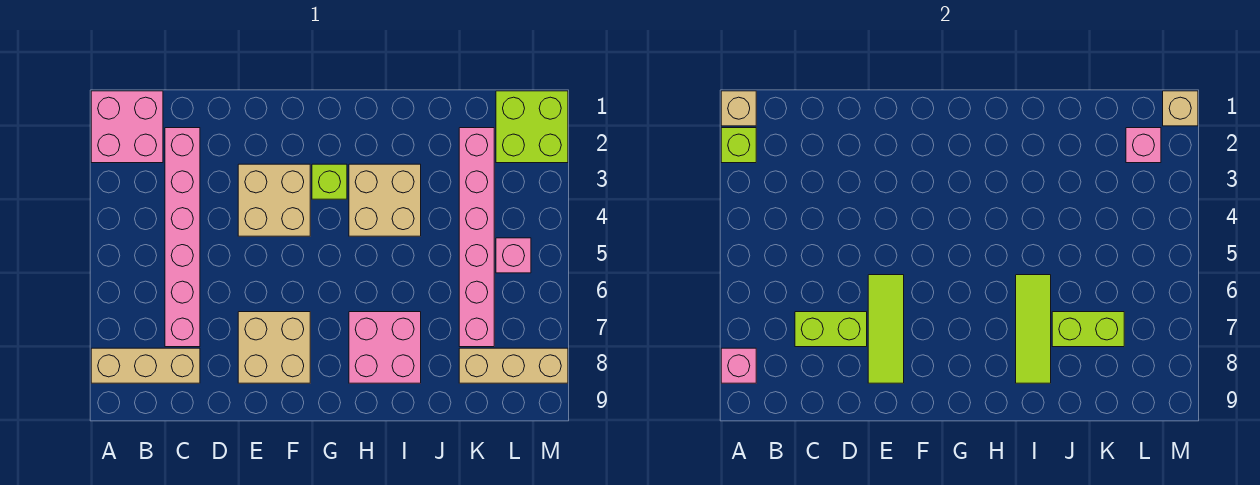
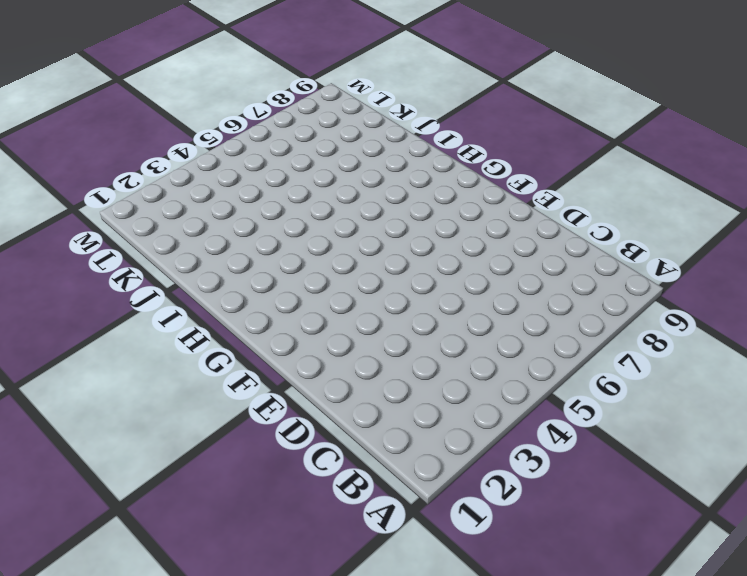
none -> pink 2x2 brick [91,91,163,163]
none -> tan 1x3 brick [91,348,200,383]
none -> pink 1x6 brick [165,128,200,347]

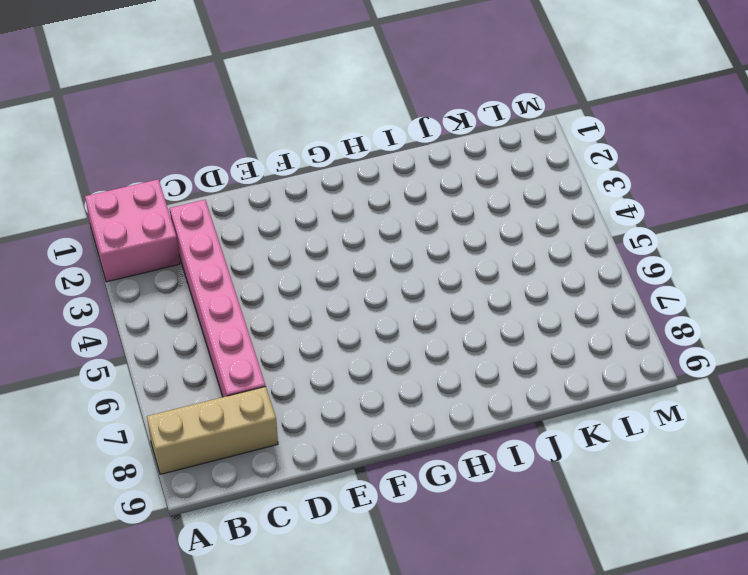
none -> tan 2x2 brick [238,164,310,236]
none -> tan 2x2 brick [238,312,310,383]
none -> lime 1x1 brick [312,164,347,199]

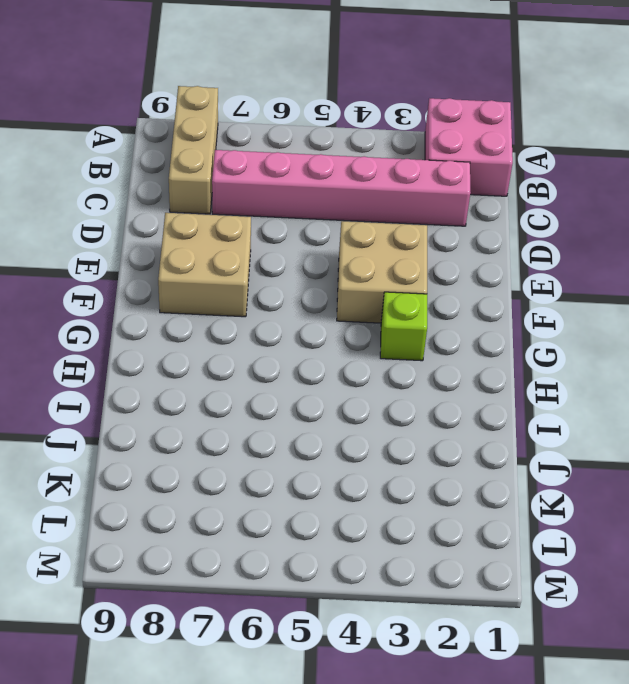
none -> tan 2x2 brick [349,164,421,236]
none -> pink 2x2 brick [349,312,421,383]
none -> pink 1x6 brick [459,128,494,347]

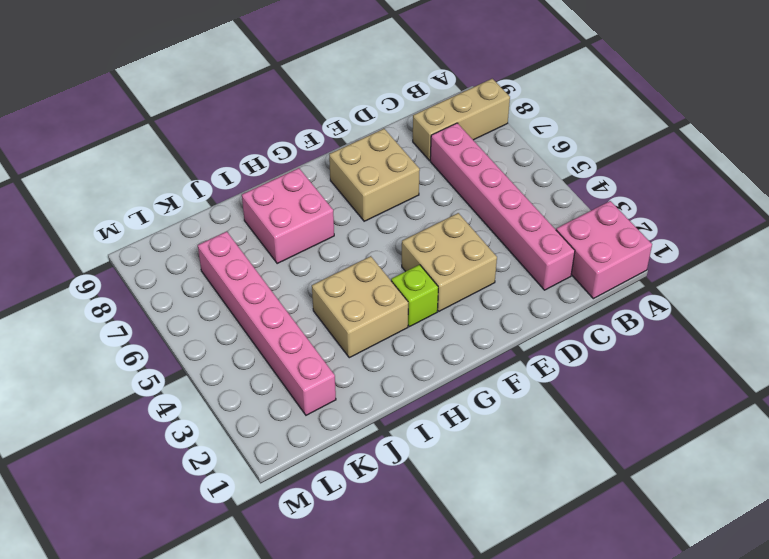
none -> tan 1x3 brick [459,348,568,383]
none -> lime 2x2 brick [496,91,568,163]
none -> pink 1x1 brick [496,238,531,273]

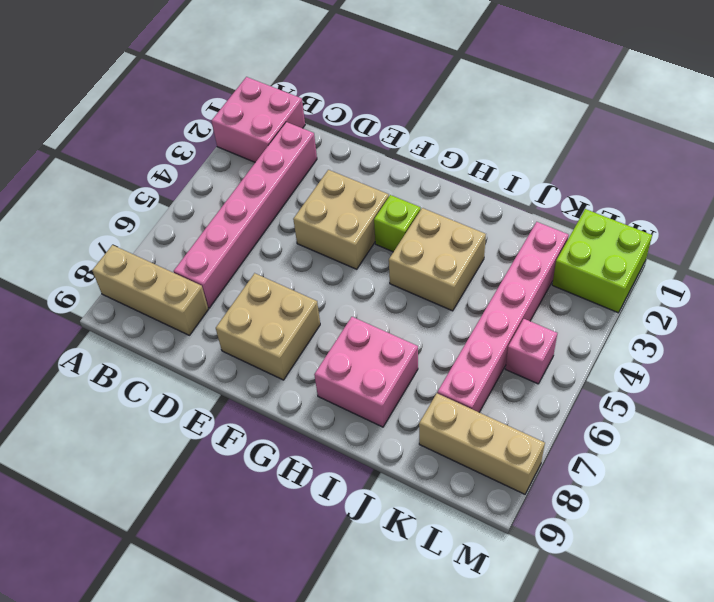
none -> tan 1x1 brick [721,91,756,126]
none -> lime 1x1 brick [721,128,756,163]
none -> pink 1x1 brick [721,348,756,383]

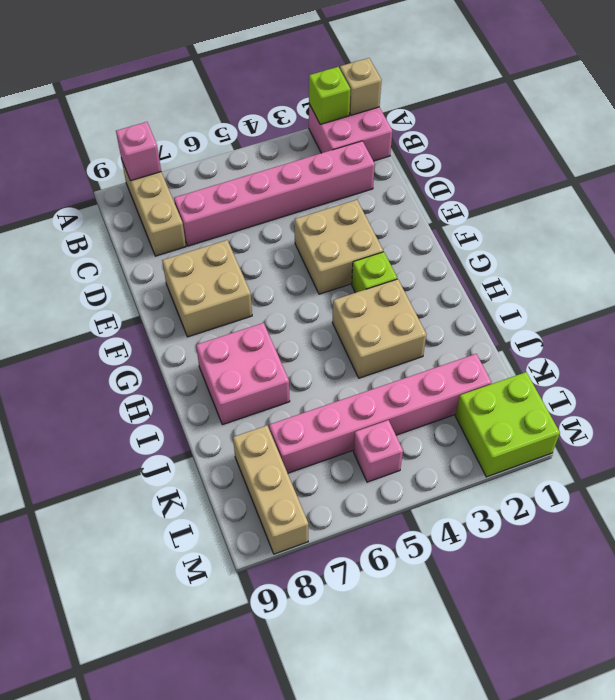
none -> lime 1x2 brick [795,312,867,347]
none -> lime 1x3 tile [868,275,904,383]
none -> lime 1x3 tile [1016,275,1051,383]

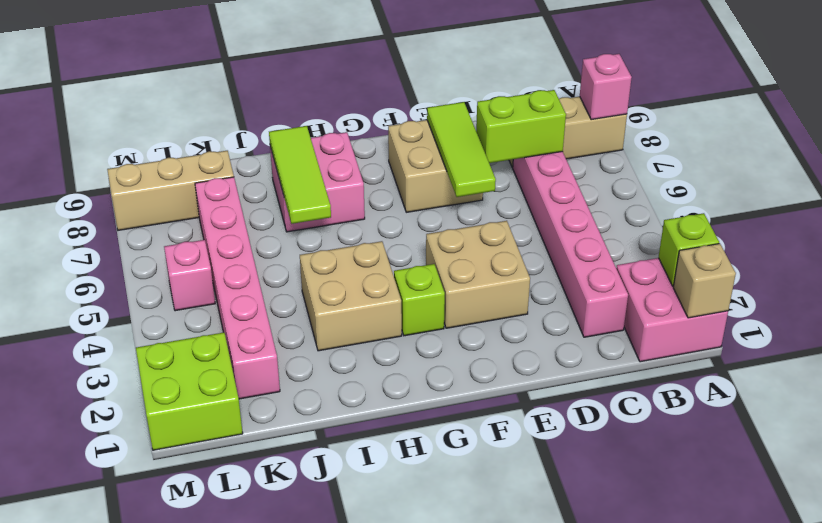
none -> lime 1x2 brick [1052,312,1124,347]
none -> pink 1x1 brick [1126,128,1161,163]
none -> tan 1x1 brick [1163,91,1198,126]

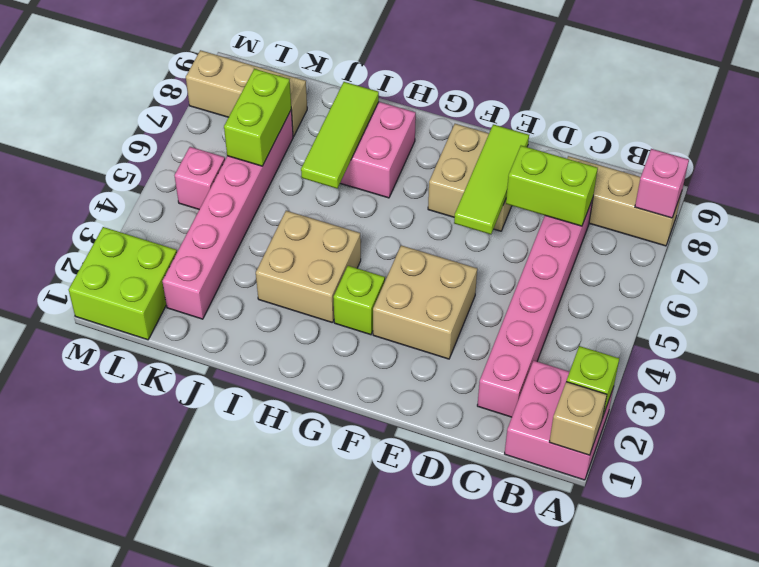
lime 1x2 brick [224,69,291,166] -> lime 1x2 brick turned to [1052,312,1124,347]
none -> pink 1x1 brick [1126,128,1161,163]
none -> tan 1x1 brick [1163,91,1198,126]

